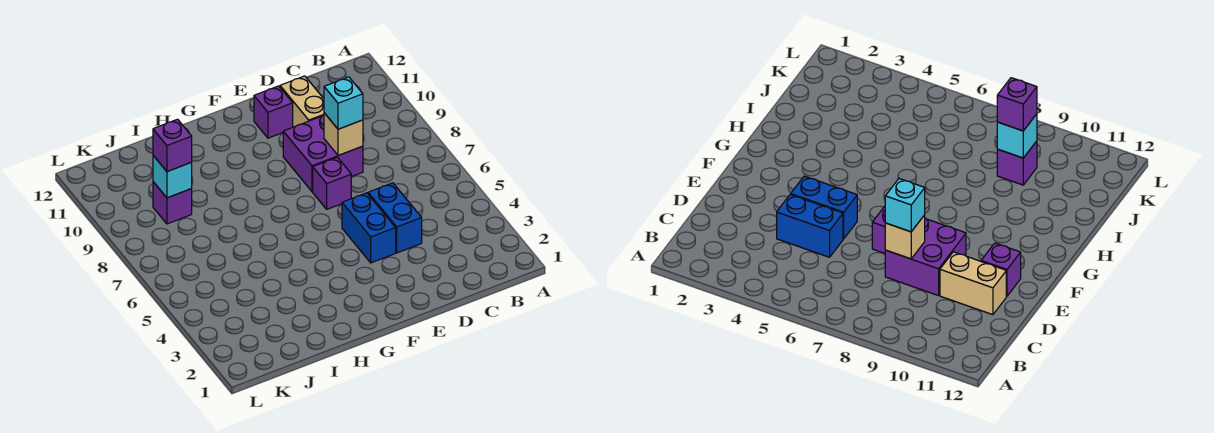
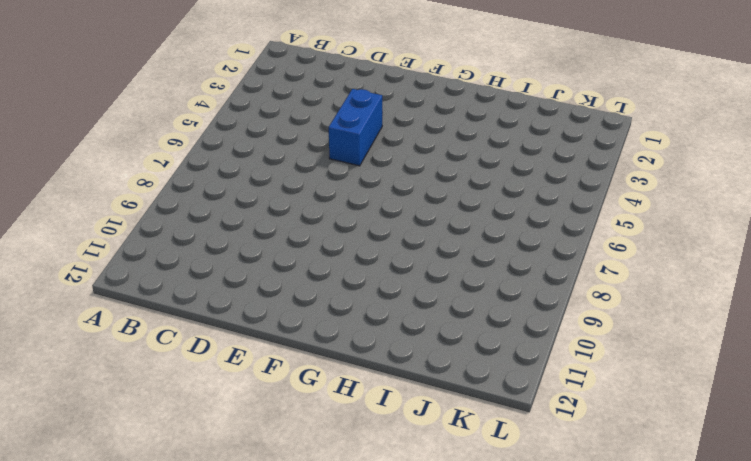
none -> blue 1x2 brick [368,183,422,253]
none -> purple 2x2 brick [283,115,363,192]

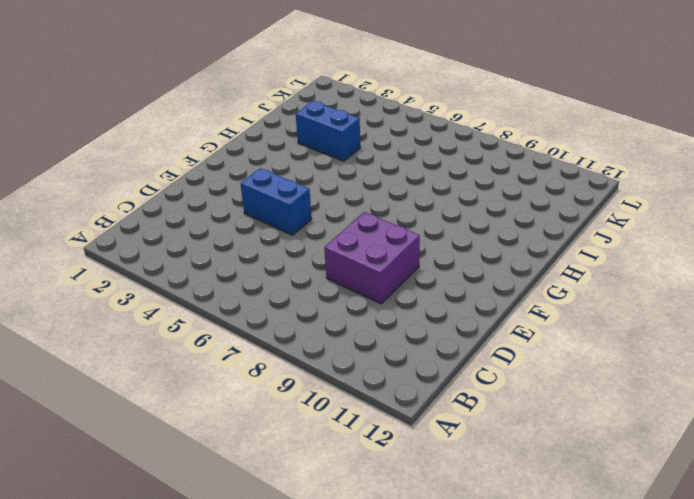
blue 1x2 brick [296,101,361,161] -> blue 1x2 brick moved to [368,183,422,253]
none -> tan 1x2 brick [280,76,324,127]
none -> purple 1x1 brick [313,157,351,209]

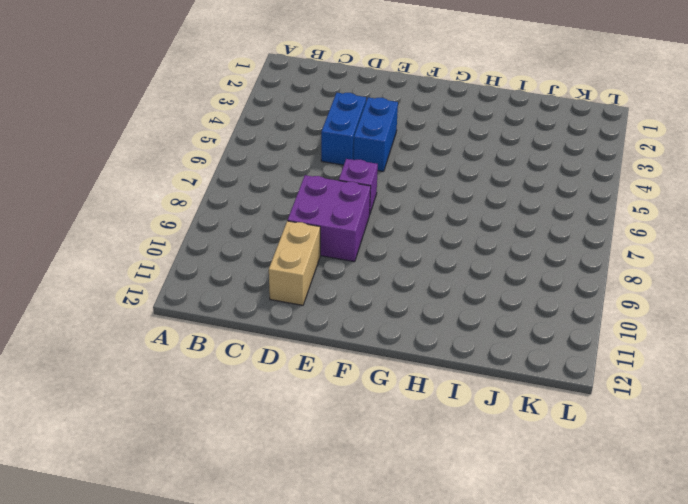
none -> purple 1x1 brick [254,86,293,138]
none -> purple 1x1 brick [153,182,192,224]

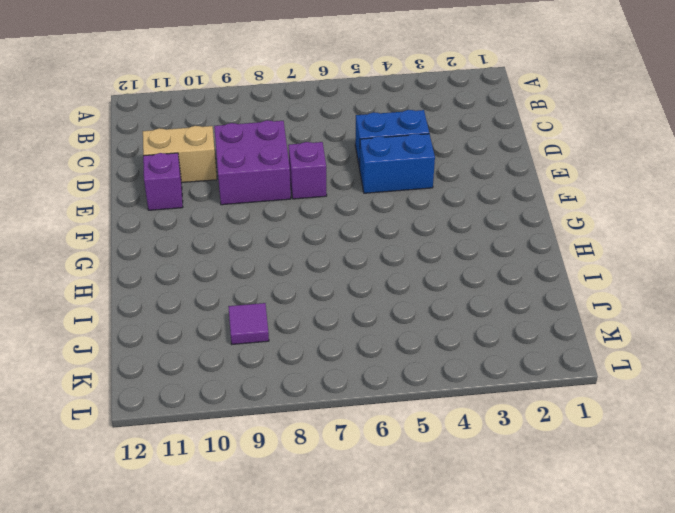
purple 1x1 tile [228,303,269,344] -> purple 1x1 brick [153,182,192,224]
none -> tan 1x1 brick [324,113,363,156]
none -> cyan 1x1 brick [153,156,192,198]

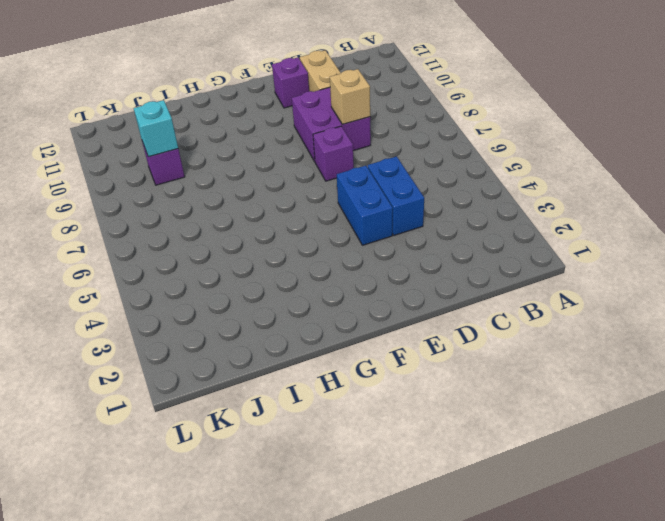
none -> cyan 1x1 brick [324,77,363,129]
none -> purple 1x1 brick [153,119,192,172]

